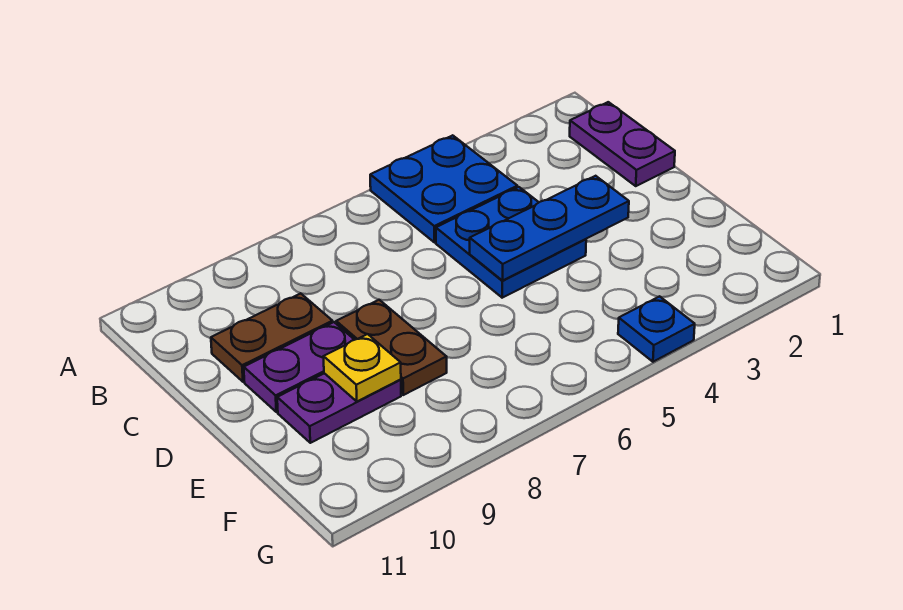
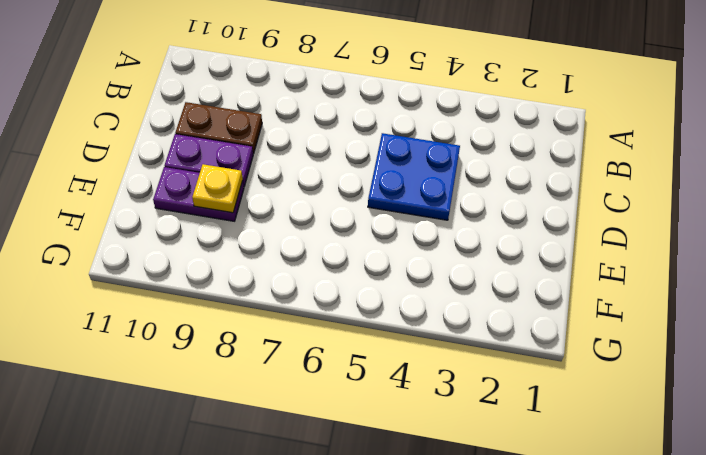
none -> blue 2x2 plate [370,135,517,242]
none -> purple 1x2 plate [570,102,675,186]

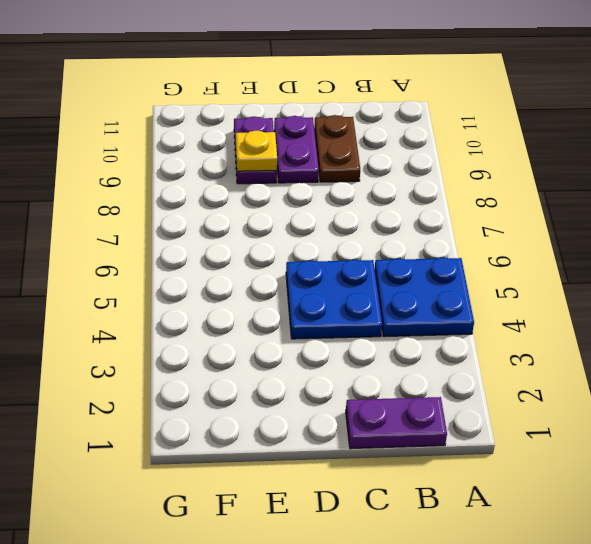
none -> brown 1x2 plate [336,300,447,395]
none -> blue 1x1 plate [618,296,695,362]

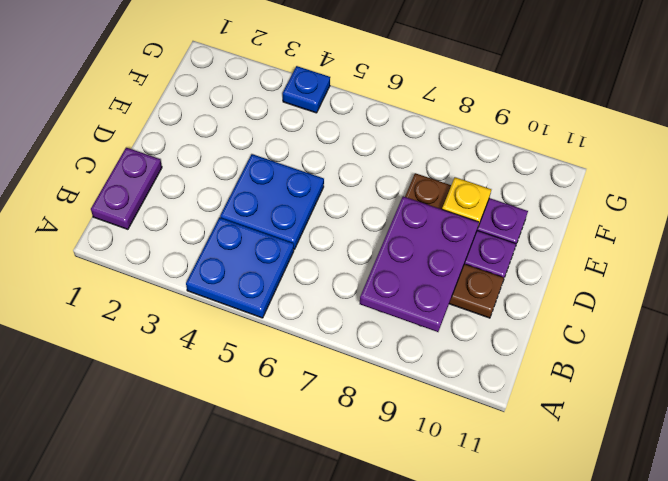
purple 2x3 plate [360,196,479,332] -> none
none -> blue 1x3 plate [470,176,629,281]

